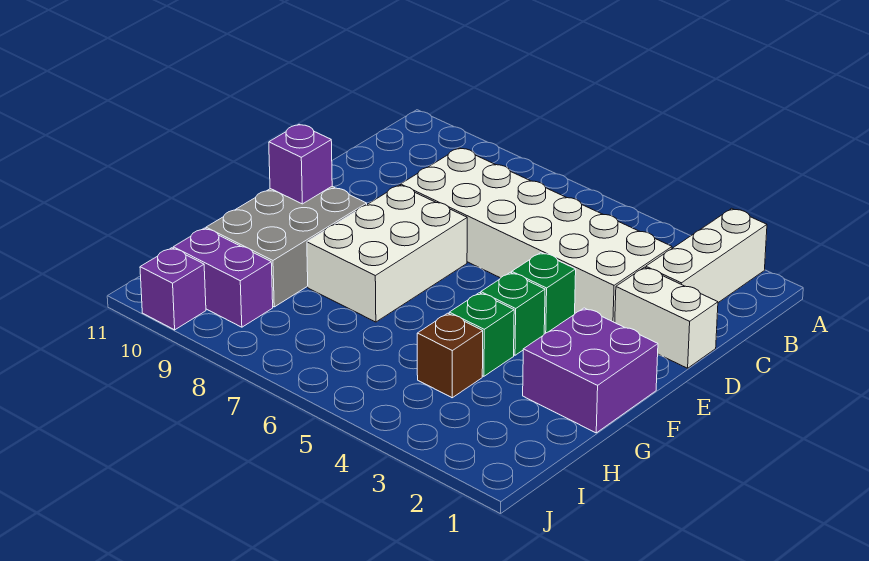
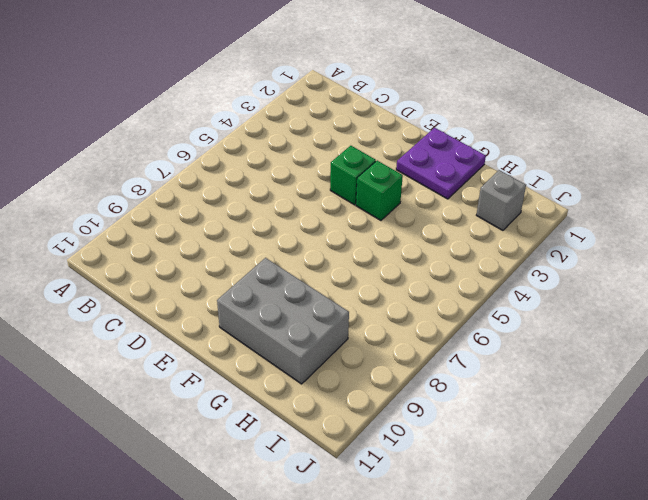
purple 2x2 plate [396,128,486,199] -> purple 2x2 brick [523,308,658,433]
grey 1x1 brick [477,170,526,230] -> none
none -> white 1x3 brick [646,208,767,303]
none -> white 2x6 brick [401,148,672,322]
none -> white 1x2 brick [615,267,718,368]

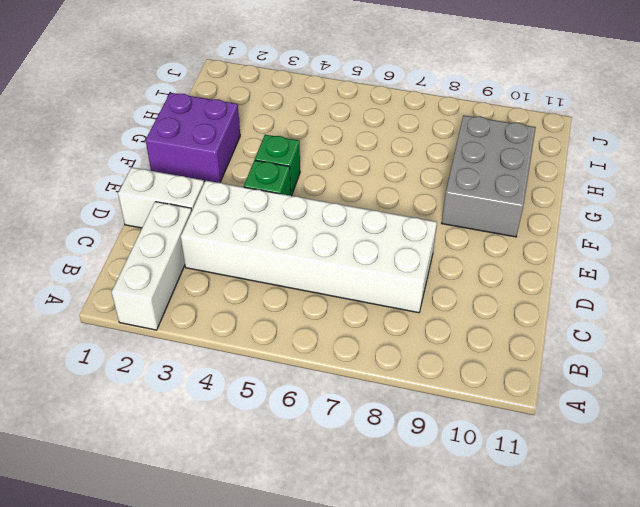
none -> white 2x3 brick [307,185,467,322]
none -> green 1x1 brick [449,293,514,376]
none -> brown 1x1 brick [417,313,483,398]

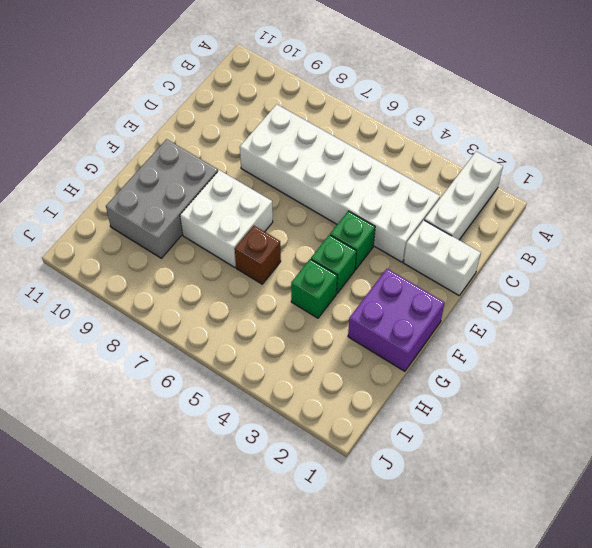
white 2x2 brick [180,170,273,267] -> white 2x3 brick [307,185,467,322]
brown 1x1 brick [235,226,281,284] -> brown 1x1 brick moved to [417,313,483,398]
none -> purple 1x2 brick [173,228,273,327]
none -> purple 1x1 brick [140,248,206,330]
none -> purple 1x1 brick [269,124,332,204]

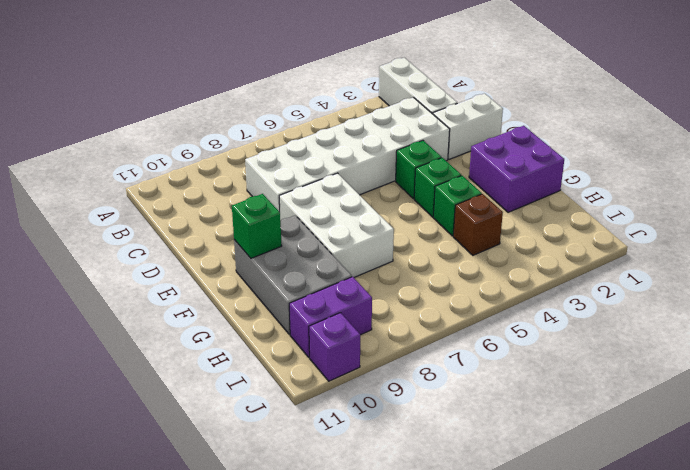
green 1x1 brick [232,194,282,258] -> purple 1x1 brick [269,124,332,204]

